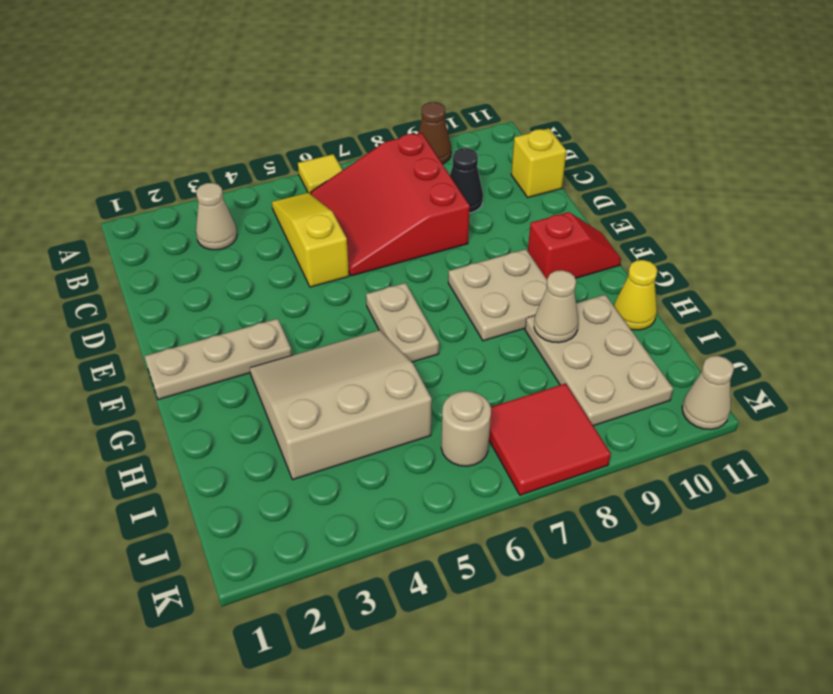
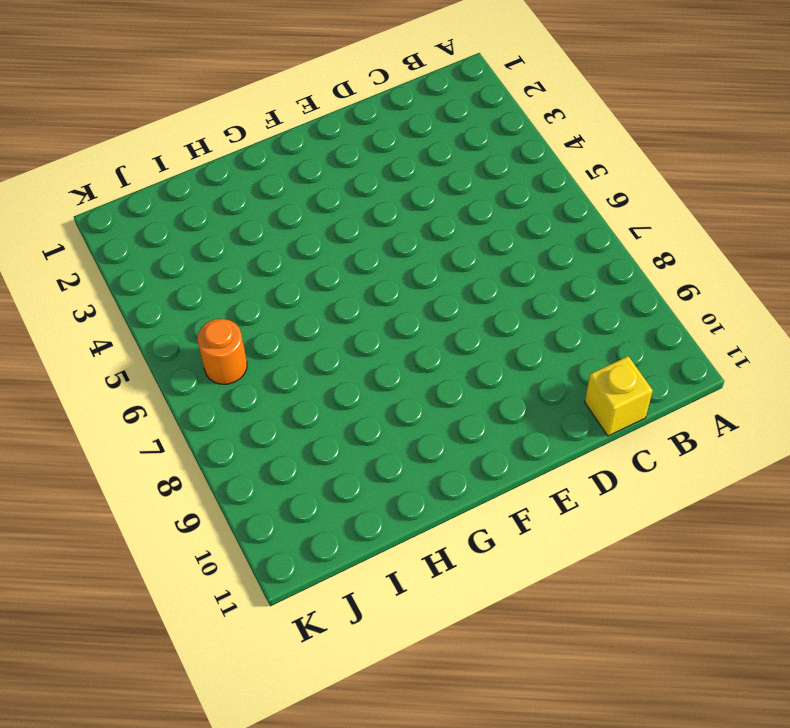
orange 1x1 round brick [197,319,247,384] -> tan 1x1 round brick [441,391,491,466]
none -> yellow 1x1 tile [298,154,342,194]
none -> brown 1x1 cone [418,102,451,164]
none -> tan 1x1 cone [196,183,237,250]

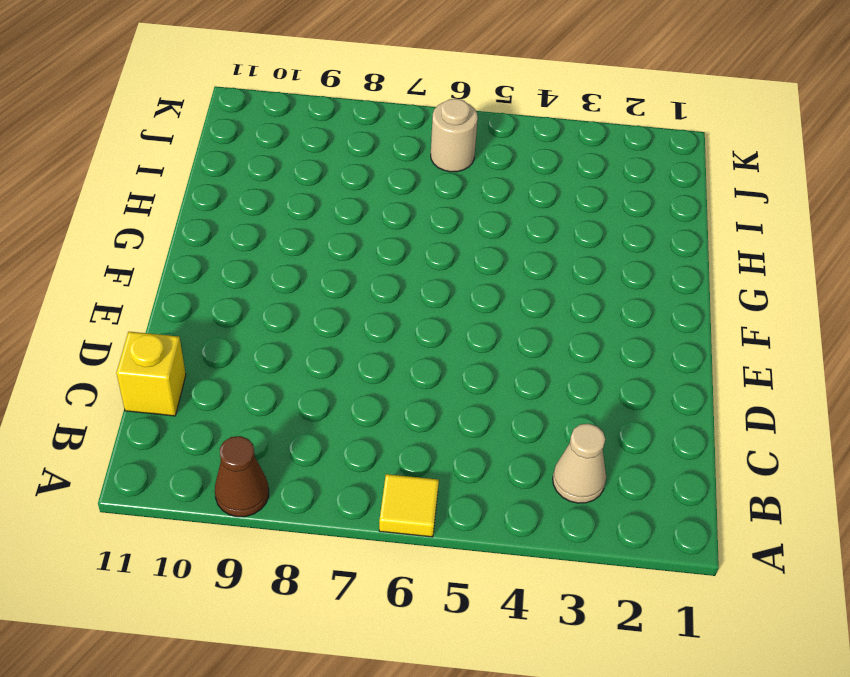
none -> yellow 1x3 slope [272,193,349,287]
none -> red 3x3 slope [311,133,470,276]
none -> black 1x1 cone [450,148,483,213]

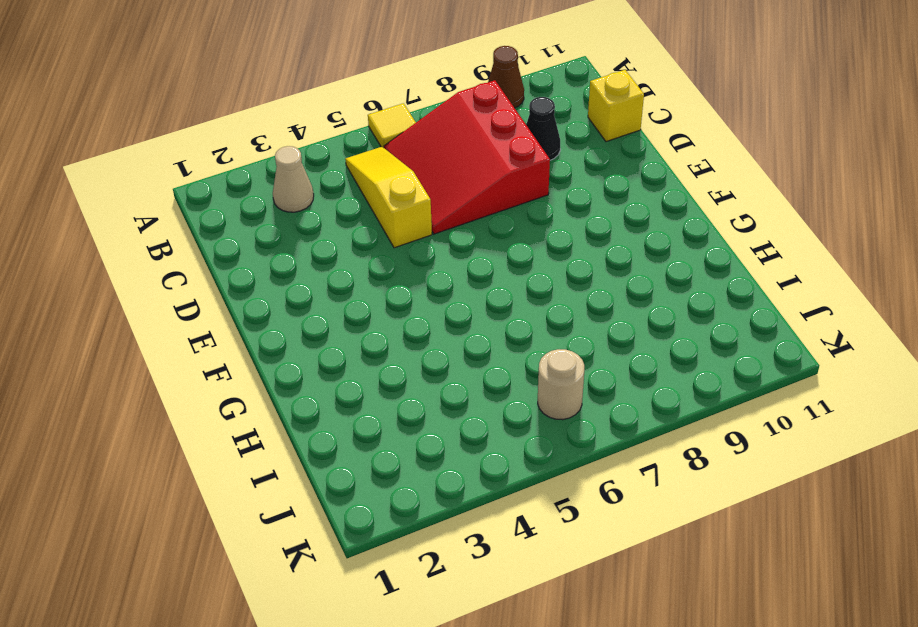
none -> tan 1x3 plate [145,319,292,400]
none -> tan 1x2 plate [366,283,439,362]
none -> tan 2x2 plate [448,249,547,341]

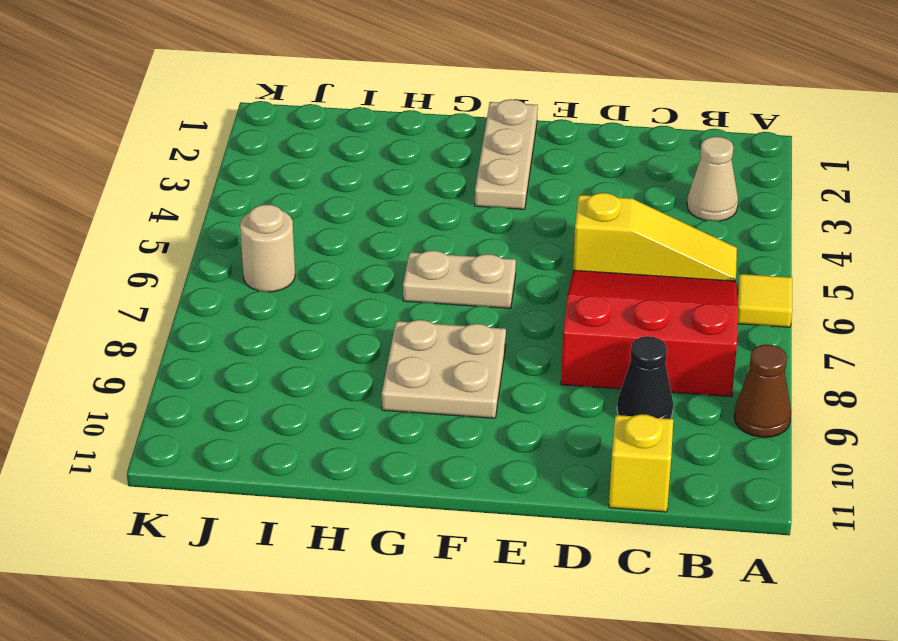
none -> red 1x2 slope [528,212,621,279]
none -> tan 3x3 slope [250,330,432,480]
none -> tan 2x3 plate [525,295,673,426]

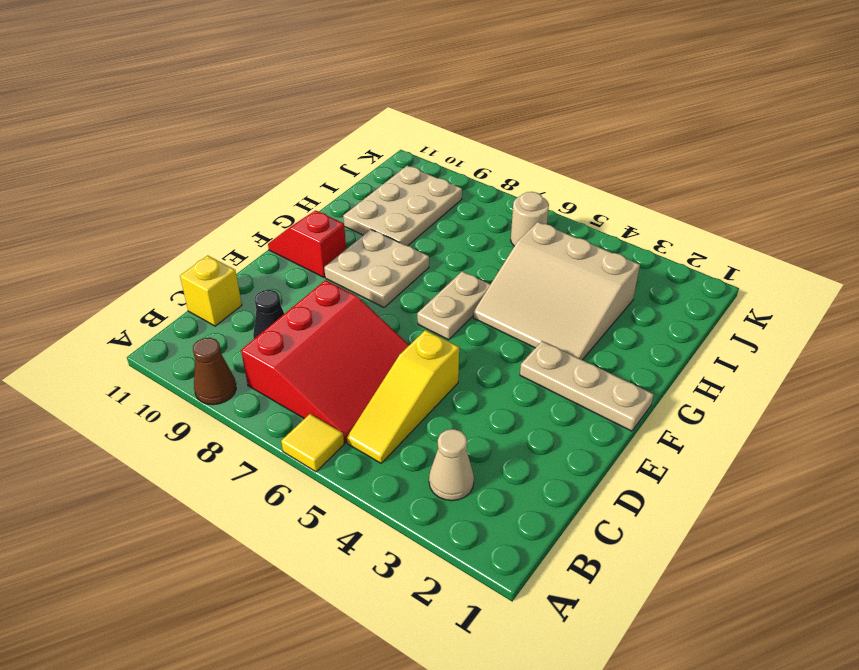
none -> yellow 1x1 cone [614,260,657,330]
none -> red 2x2 tile [489,383,611,495]
none -> tan 1x1 cone [682,356,734,429]

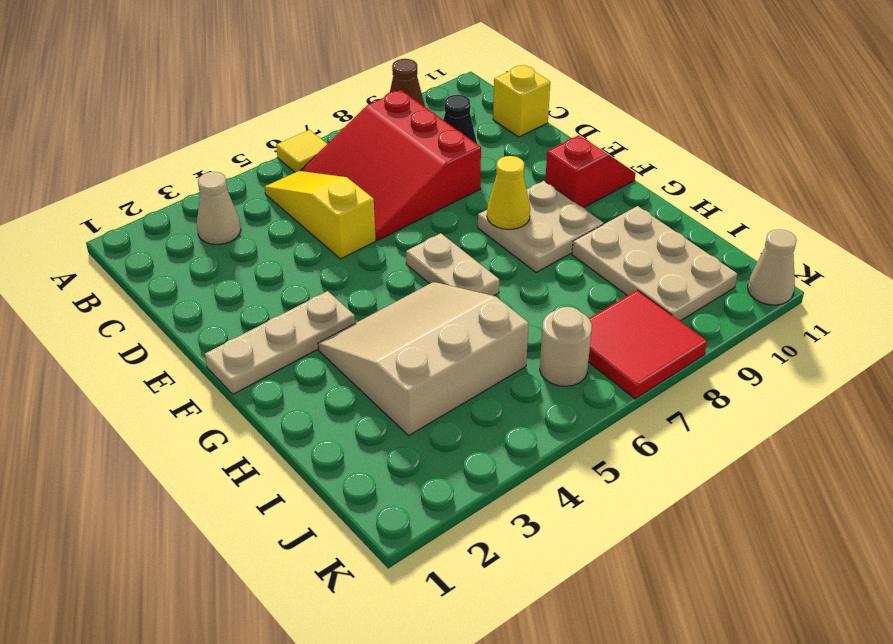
yellow 1x1 cone [487,156,530,229] -> yellow 1x1 cone moved to [614,260,657,330]
none -> tan 1x1 cone [534,270,578,343]

